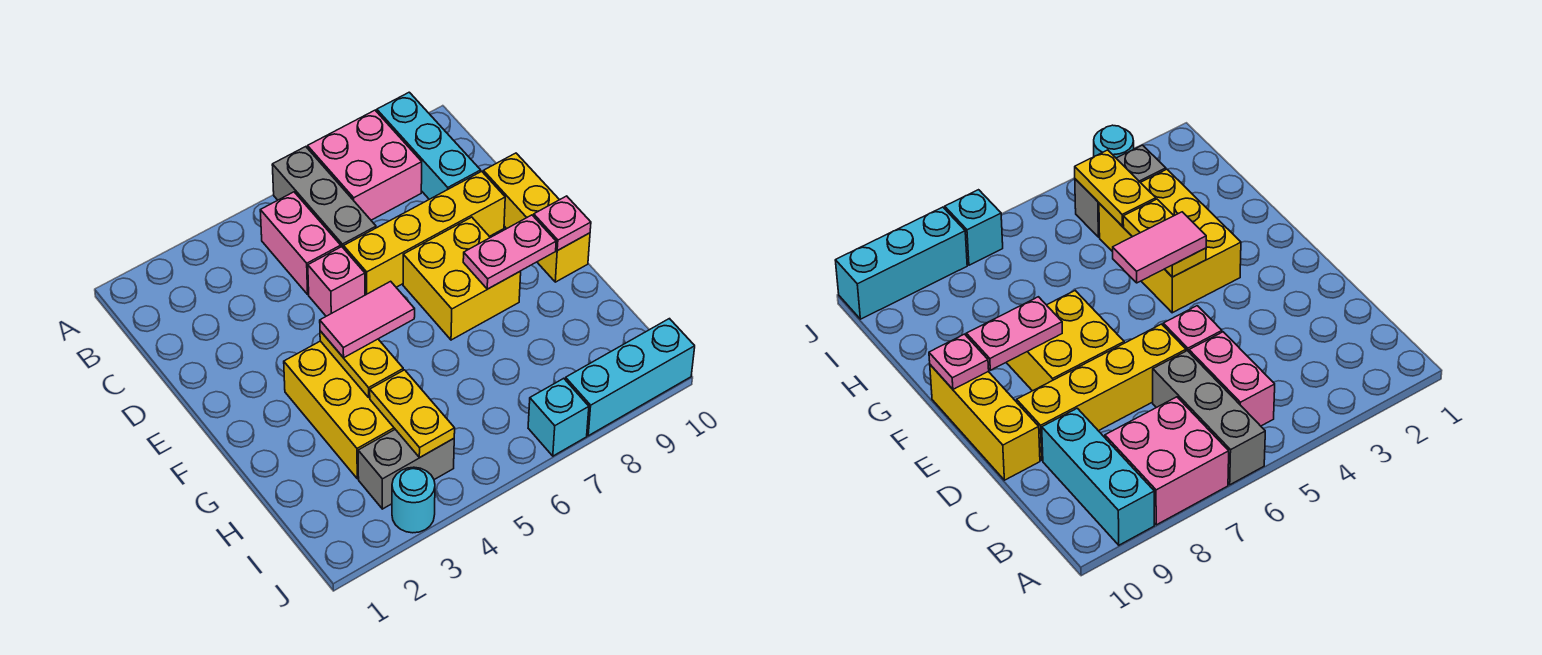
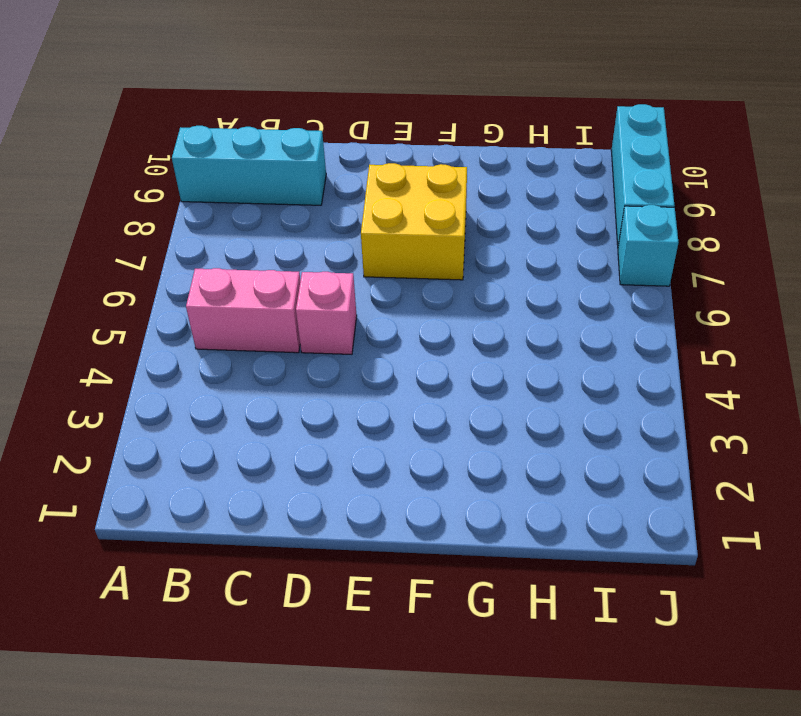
none -> grey 1x3 brick [272,147,376,248]
none -> pink 2x2 brick [308,110,422,220]
none -> yellow 1x4 brick [344,171,505,295]

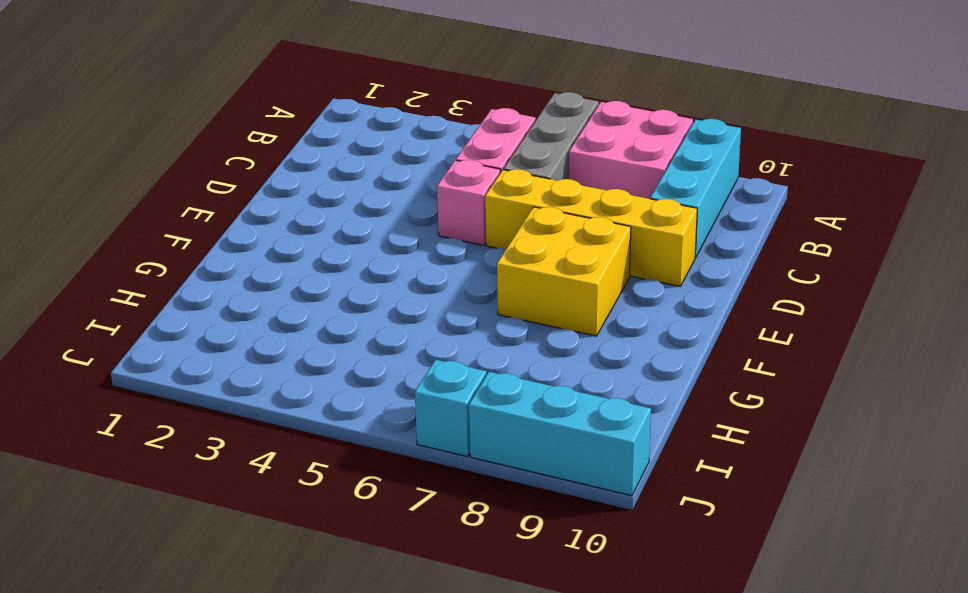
none -> yellow 1x3 brick [483,153,590,282]
none -> yellow 2x3 brick [284,341,395,479]
none -> grey 1x2 brick [358,430,454,509]

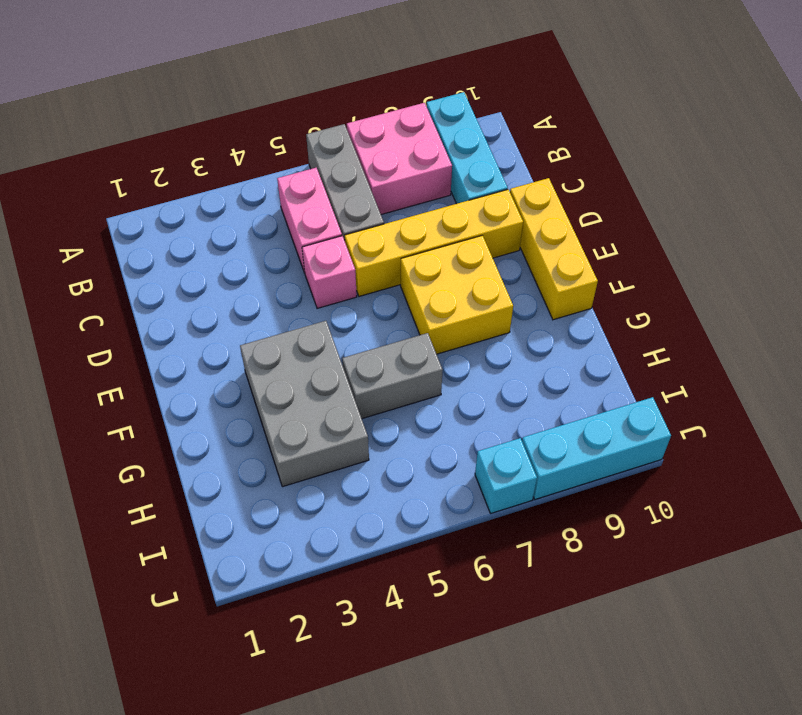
grey 2x3 brick [240,321,369,487] -> yellow 2x3 brick [284,341,395,479]
grey 1x2 brick [342,333,442,419] -> grey 1x2 brick moved to [358,430,454,509]
none -> cyan 1x1 round brick [392,467,435,533]
none -> yellow 1x2 plate [320,331,403,397]
none -> pink 1x2 plate [463,215,556,289]

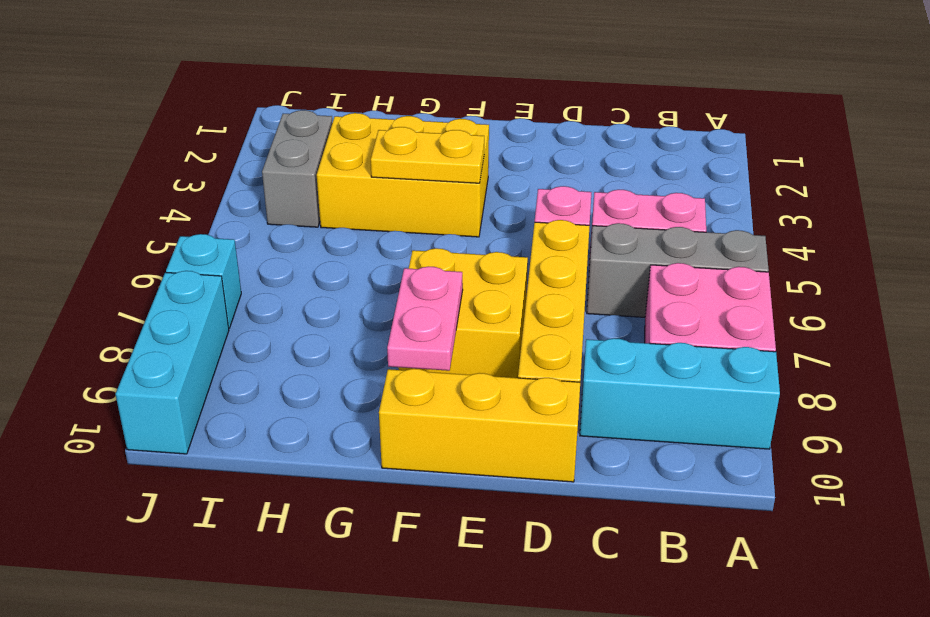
none -> cyan 1x1 round brick [392,467,435,533]
none -> pink 1x1 plate [534,196,591,251]
none -> yellow 1x2 plate [370,370,455,458]

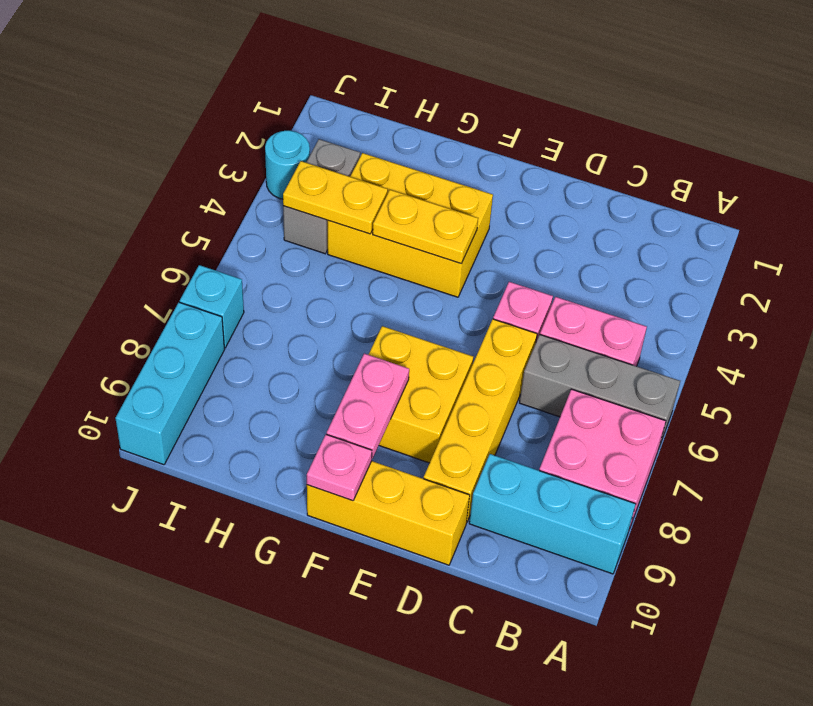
none -> pink 1x2 tile [320,281,415,358]

